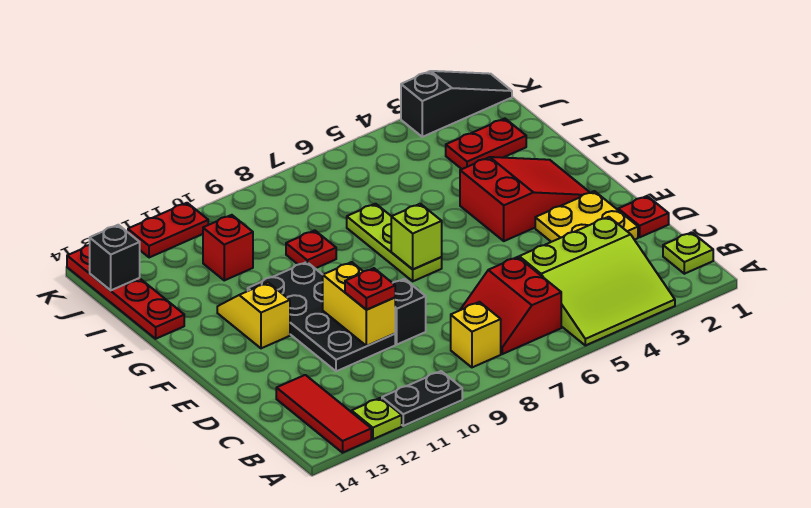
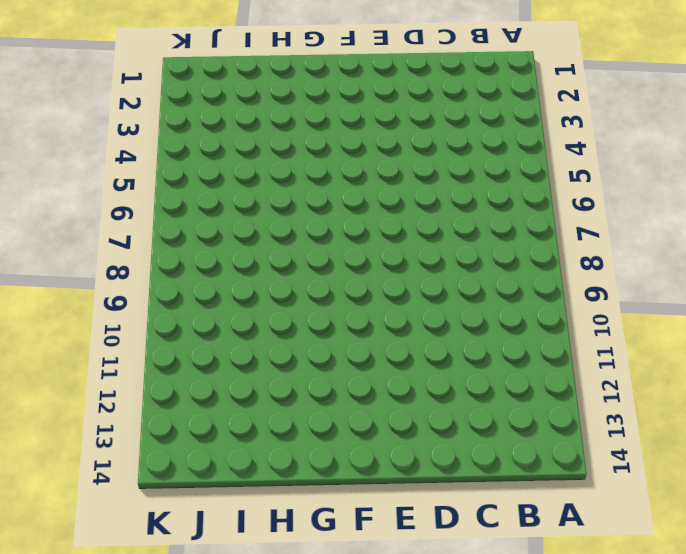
none -> lime 3x3 slope [519,217,675,345]
none -> black 1x2 plate [382,371,462,426]
none -> lime 1x1 plate [352,398,402,439]

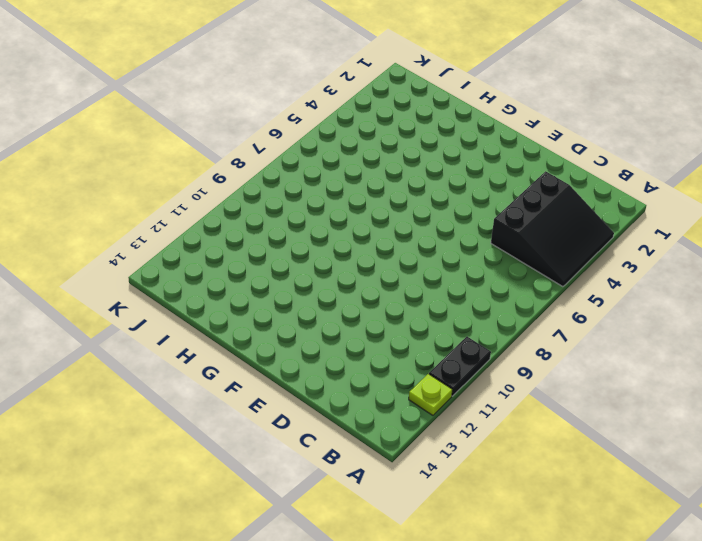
black 3x3 slope [491,171,614,287] -> lime 3x3 slope [519,217,675,345]
none -> red 1x3 tile [276,375,371,453]
none -> lime 1x1 plate [663,232,713,274]
none -> red 2x2 slope [460,257,561,354]

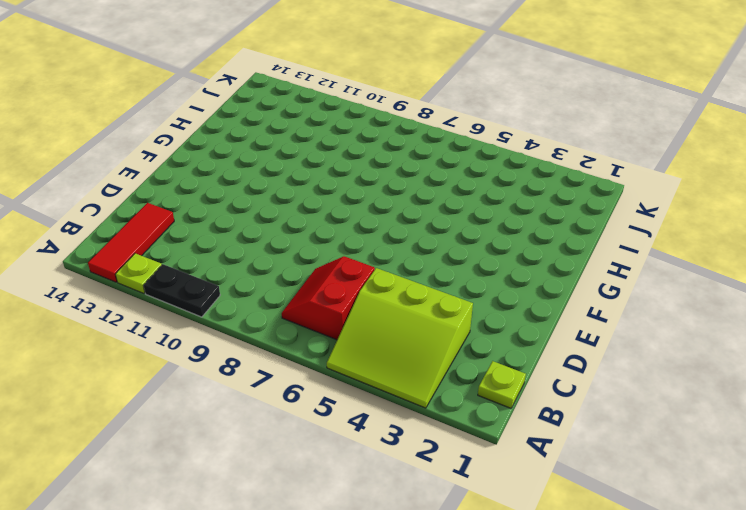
none -> yellow 1x1 brick [451,302,501,367]
none -> red 1x1 plate [618,196,669,237]
none -> yellow 2x2 plate [535,191,638,242]

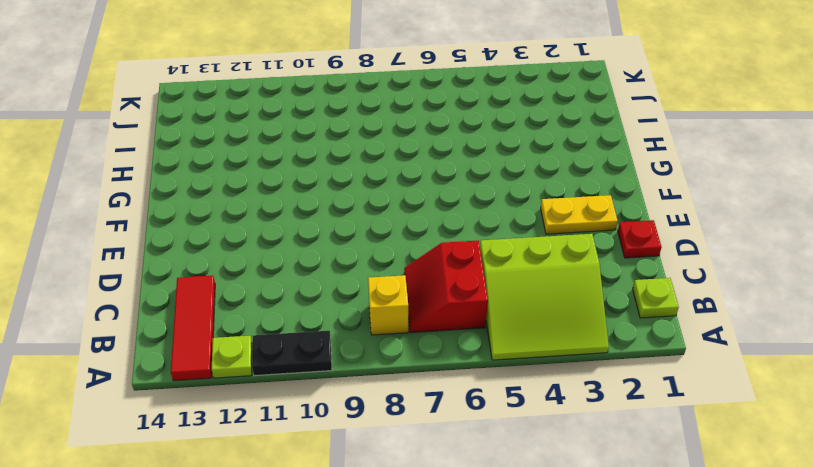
yellow 1x2 plate [541,195,618,234] -> yellow 2x2 plate [535,191,638,242]
none -> black 1x1 brick [393,279,426,344]
none -> black 2x4 plate [248,262,395,371]
none -> red 2x3 slope [460,157,590,241]

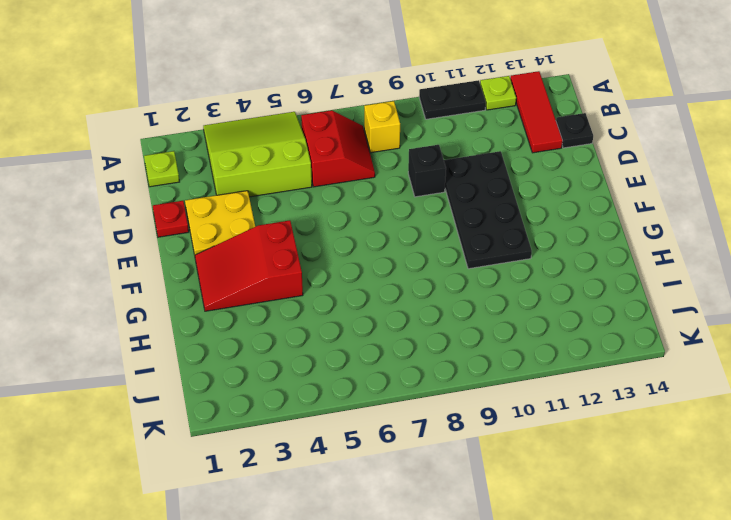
black 1x1 plate [556,113,593,148] -> none
none -> lime 1x3 plate [347,204,442,281]
none -> yellow 1x2 slope [217,282,290,348]
none -> red 1x1 plate [286,230,336,269]

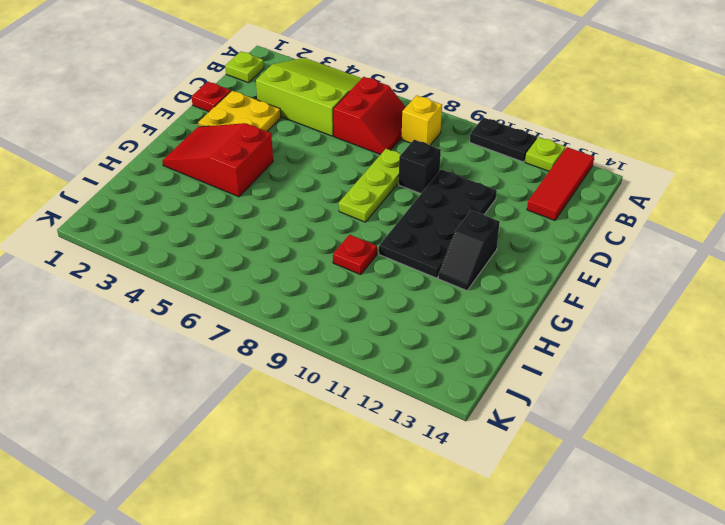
lime 1x3 plate [339,149,401,222] -> lime 1x3 plate moved to [347,204,442,281]
black 1x2 slope [438,210,500,291] -> yellow 1x2 slope [217,282,290,348]
none -> red 1x4 plate [67,245,184,339]
none -> red 1x2 plate [446,119,526,169]
none -> red 1x1 brick [203,215,253,280]

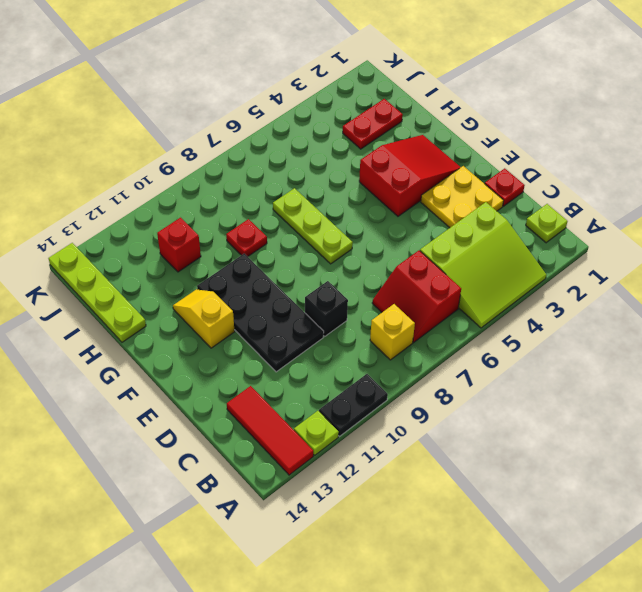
lime 1x4 plate [49,243,146,342] -> red 1x4 plate [67,245,184,339]
none -> black 1x3 slope [401,71,512,137]
none -> red 1x2 plate [128,203,208,258]
none -> yellow 1x2 brick [323,262,395,346]

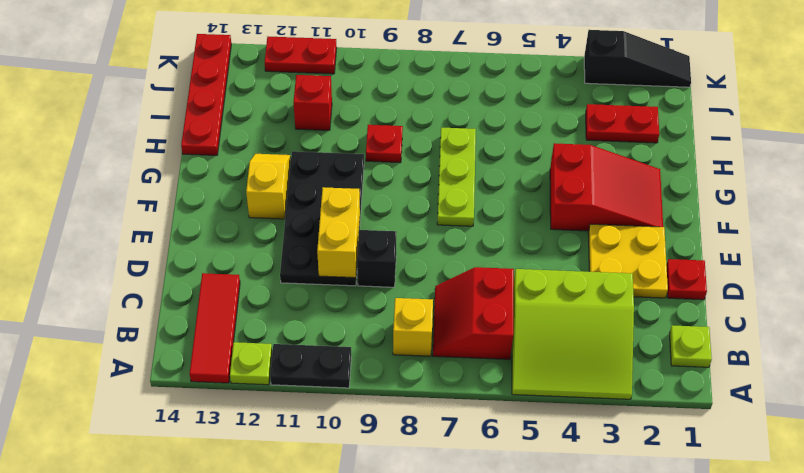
none -> lime 1x1 brick [391,204,442,269]
none -> black 1x1 brick [90,225,140,290]
none -> red 1x1 plate [345,268,395,310]

